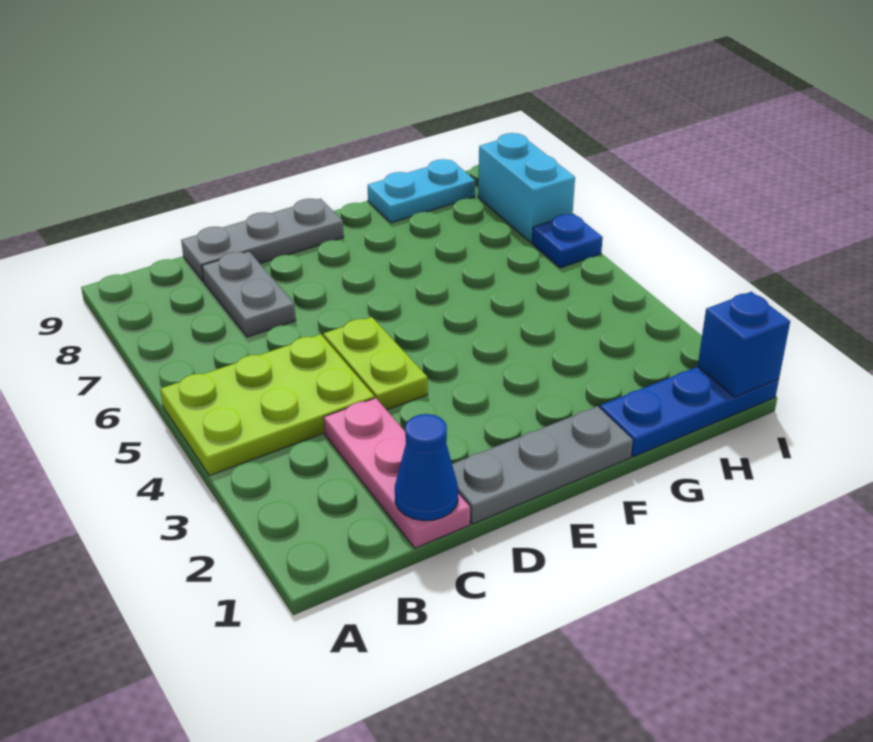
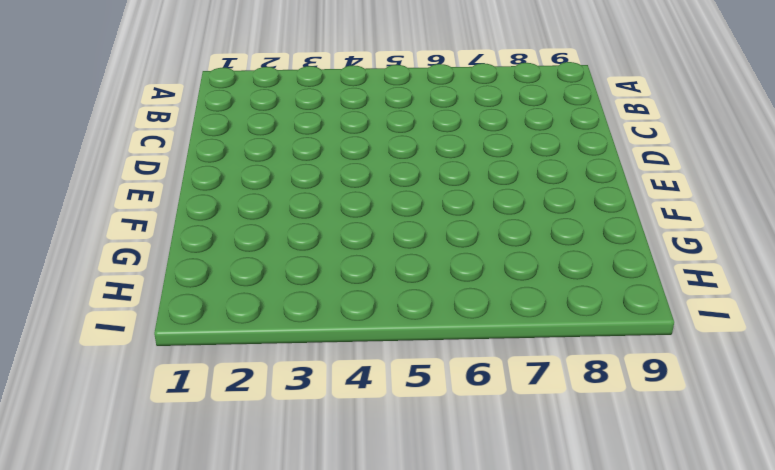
none -> lime 2x3 plate [160,334,375,476]
none -> pink 1x3 plate [324,398,470,548]
none -> grey 1x2 plate [202,251,296,337]

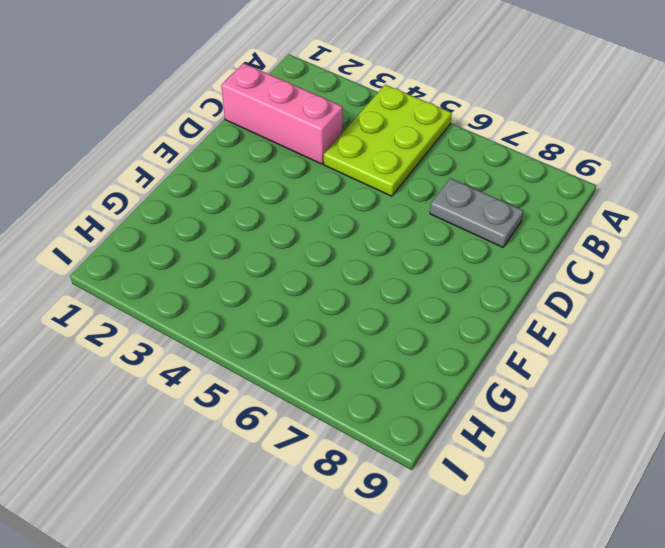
pink 1x3 brick [221,63,343,164] -> pink 1x3 plate [324,398,470,548]
none -> grey 1x3 plate [181,199,344,281]
none -> grey 1x3 plate [452,406,633,524]
none -> lime 1x2 plate [323,317,428,410]

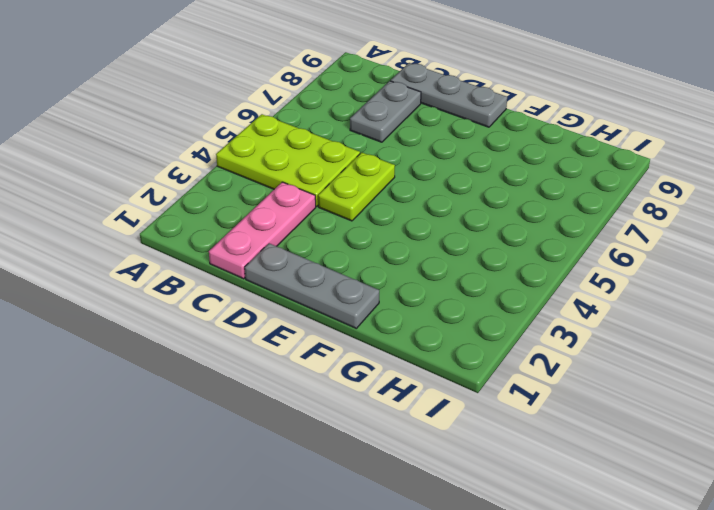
none -> blue 1x3 plate [600,367,779,457]
none -> cyan 1x2 plate [368,159,475,223]
none -> blue 1x1 plate [532,214,603,268]

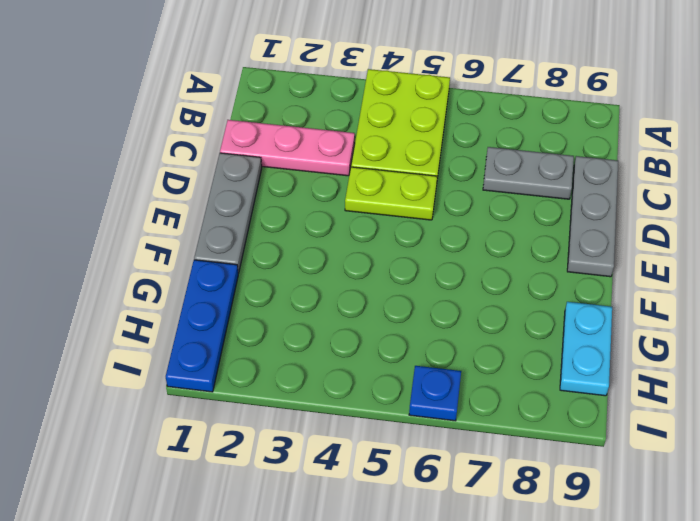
none -> cyan 1x2 brick [478,133,575,243]
none -> blue 1x1 cone [395,414,458,521]
none -> blue 1x1 brick [698,292,790,397]

